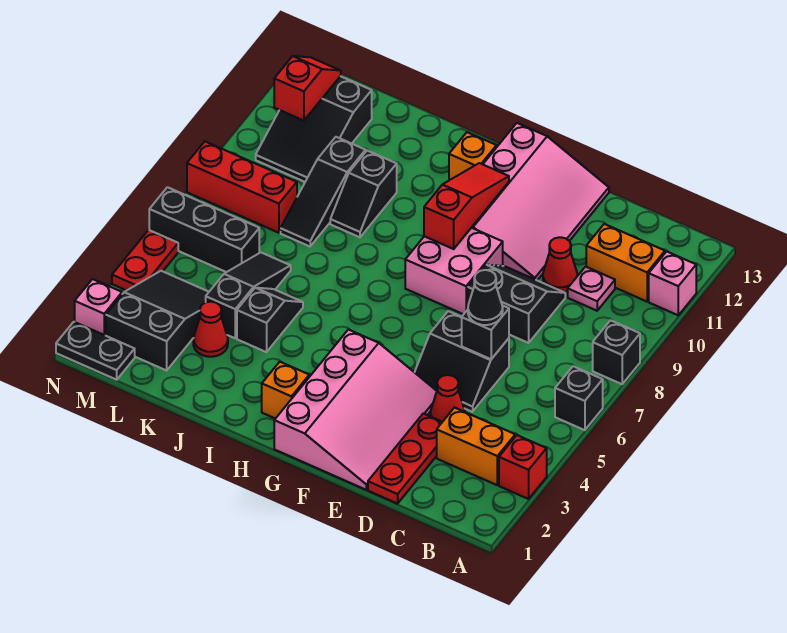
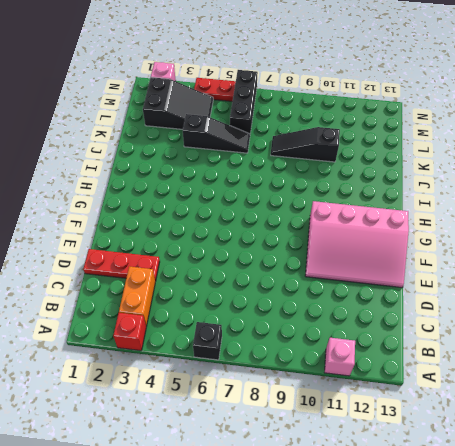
none -> black 1x1 brick [593,320,640,384]
none -> orange 1x2 brick [586,224,665,301]
none -> pink 1x1 plate [568,267,615,311]
none -> red 1x1 cone [431,375,465,422]

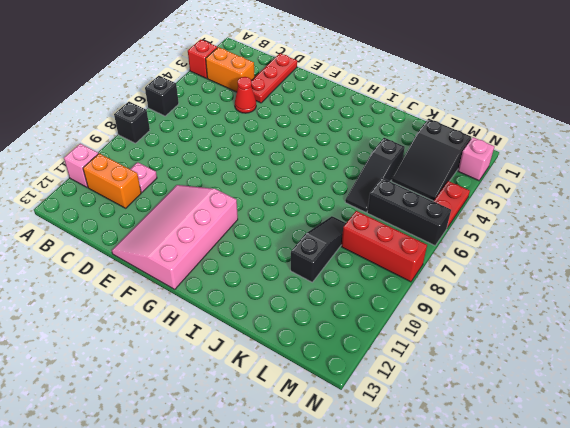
none -> black 2x2 slope [415,311,509,412]
none -> black 2x2 slope [468,265,565,343]
none -> red 1x1 cone [543,237,577,292]
none -> pink 3x4 slope [274,330,437,490]

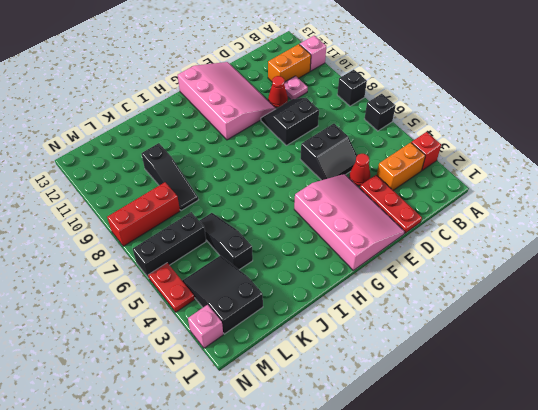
none -> pink 2x2 brick [405,228,503,314]
none -> orange 1x1 brick [262,362,309,419]
none -> orange 1x1 brick [449,132,497,180]
none -> black 1x2 slope [237,288,303,352]

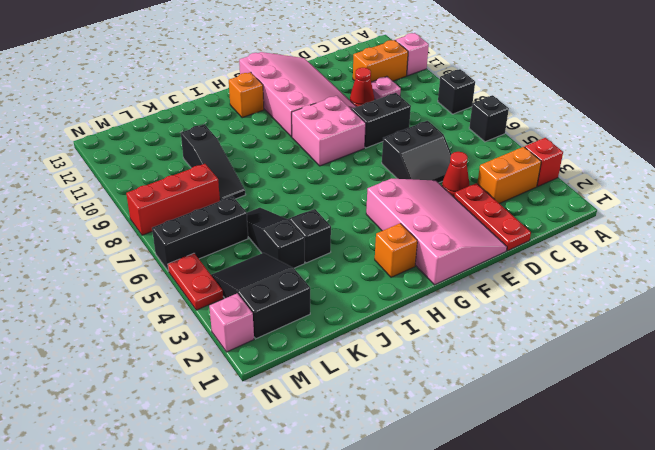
none -> black 1x2 slope [330,151,397,237]
none -> red 1x1 cone [193,302,228,357]
none -> black 2x3 slope [256,76,372,182]
none -> black 1x2 plate [56,322,135,380]

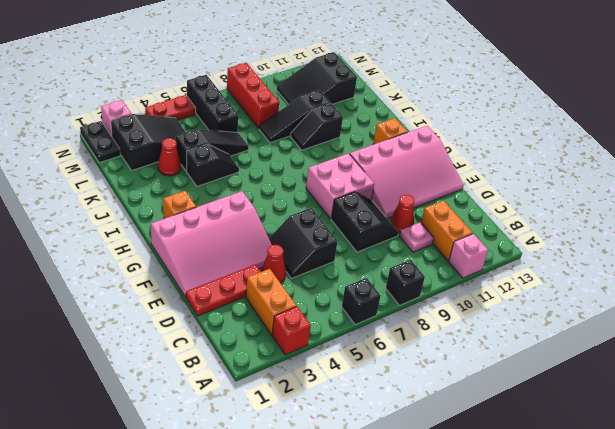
none -> black 1x1 brick [462,306,509,359]
none -> red 1x3 slope [424,163,509,249]
none -> red 1x2 slope [274,56,341,121]
none -> black 1x1 cone [468,270,503,325]

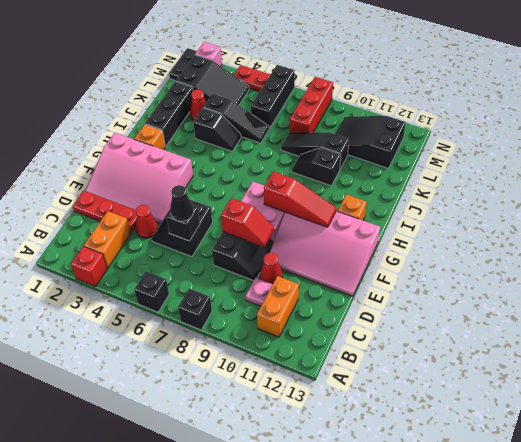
red 1x2 slope [221,198,275,247] -> red 1x2 slope moved to [274,56,341,121]
black 1x3 brick [145,81,193,147] -> none
none -> pink 1x1 brick [649,251,696,315]

